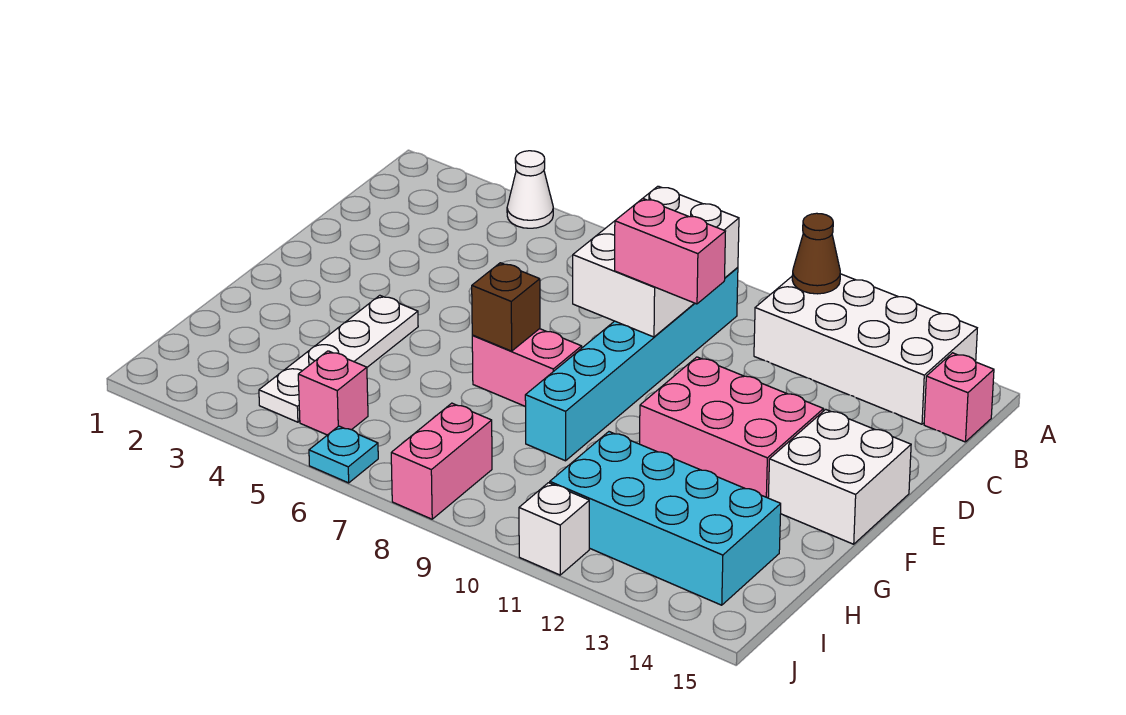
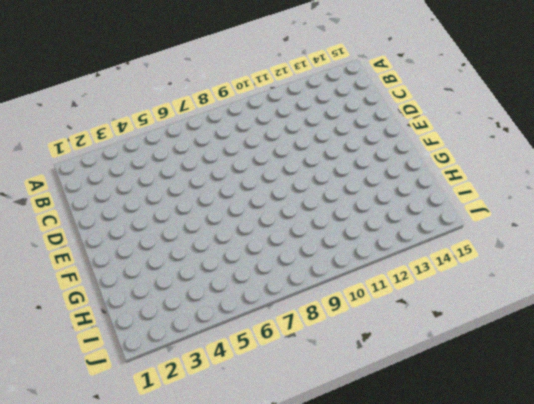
none -> white 1x1 cone [507,151,553,228]
none -> white 2x4 brick [754,274,977,424]
none -> cyan 1x6 brick [525,268,738,461]

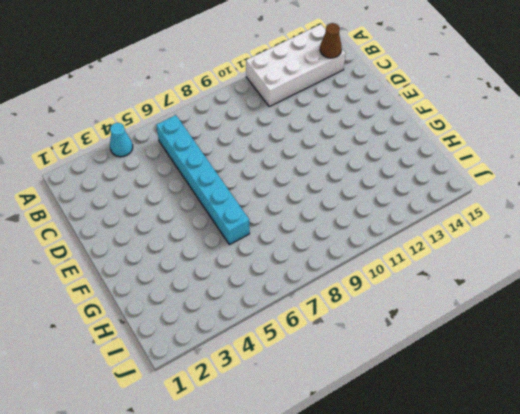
cyan 1x1 cone [110,123,133,157] -> white 1x1 cone [507,151,553,228]
cyan 1x6 brick [156,115,250,245] -> cyan 1x6 brick moved to [525,268,738,461]
brown 1x1 cone [320,23,342,58] -> brown 1x1 cone moved to [792,213,840,294]
none -> pink 1x1 brick [924,353,994,442]
none -> pink 2x3 brick [640,357,823,498]
none -> white 2x2 brick [768,409,911,544]

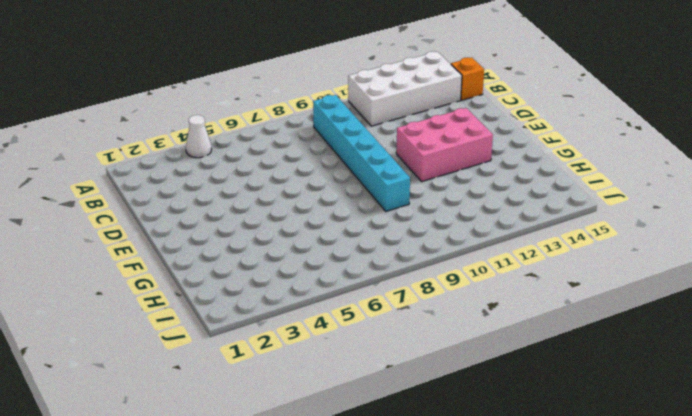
orange 1x1 brick [451,57,484,100] -> pink 1x1 brick [924,353,994,442]
none -> white 2x2 brick [768,409,911,544]
none -> white 1x4 plate [259,295,418,422]
none -> pink 1x2 brick [472,329,582,407]

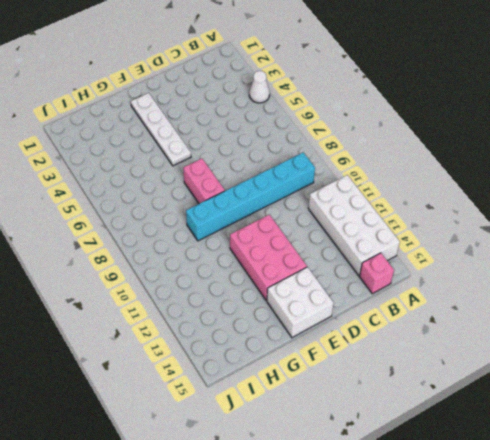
white 1x4 plate [131,93,191,166] -> white 1x4 plate turned to [259,295,418,422]
none -> cyan 2x4 brick [550,432,781,605]
none -> pink 1x1 brick [298,351,368,435]
none -> pink 1x2 brick [391,403,492,519]

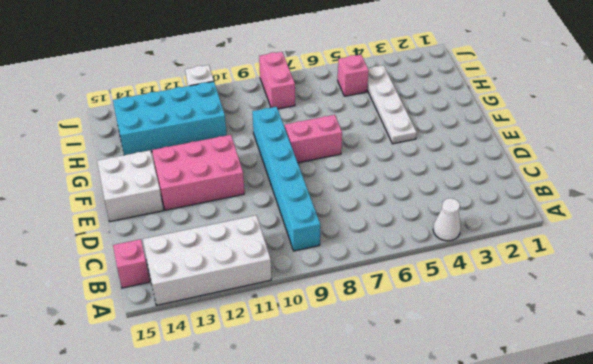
none -> cyan 1x1 plate [309,426,378,483]
none -> brown 1x1 cone [792,213,840,294]
none -> white 2x3 brick [573,186,739,337]

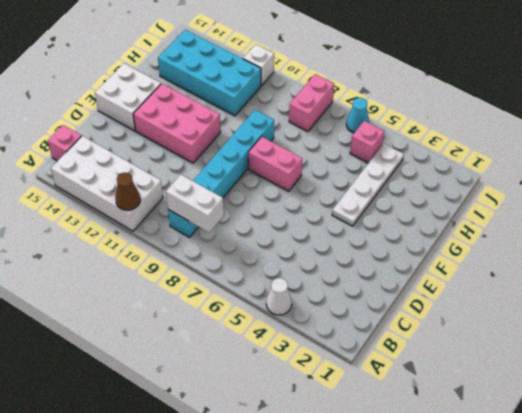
white 1x2 brick [166,175,224,232] -> white 2x3 brick [573,186,739,337]
cyan 1x1 cone [346,98,369,133] -> cyan 1x1 plate [309,426,378,483]
none -> brown 1x1 brick [472,263,540,351]
none -> pink 1x2 brick [615,199,725,304]

